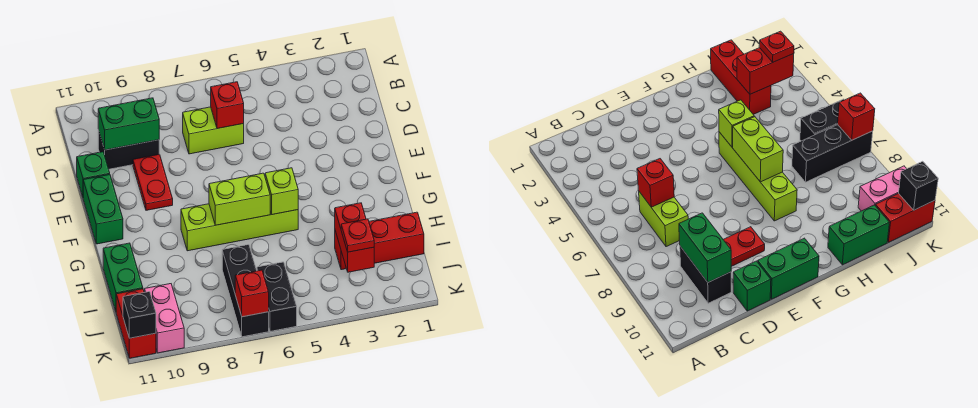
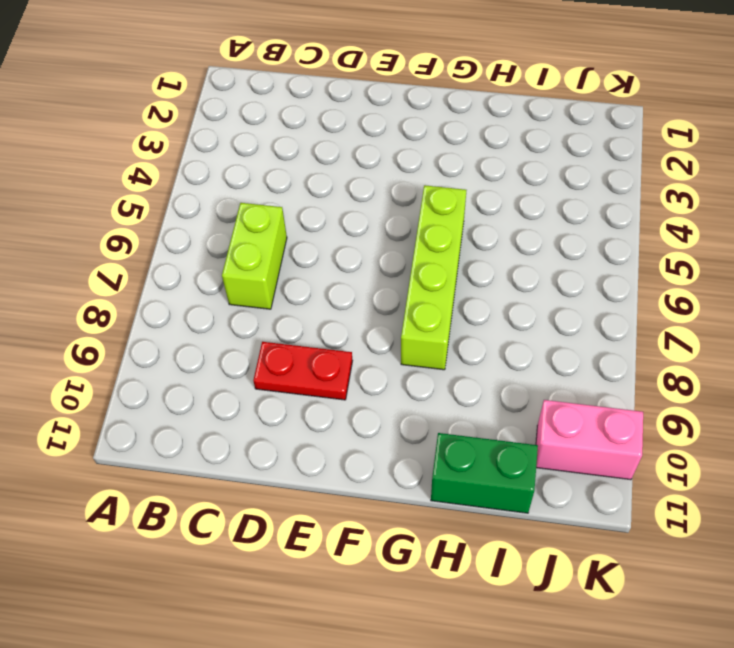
none -> black 1x2 brick [98,130,159,169]
none -> green 1x1 brick [77,152,110,197]
none -> green 1x2 brick [83,175,123,244]

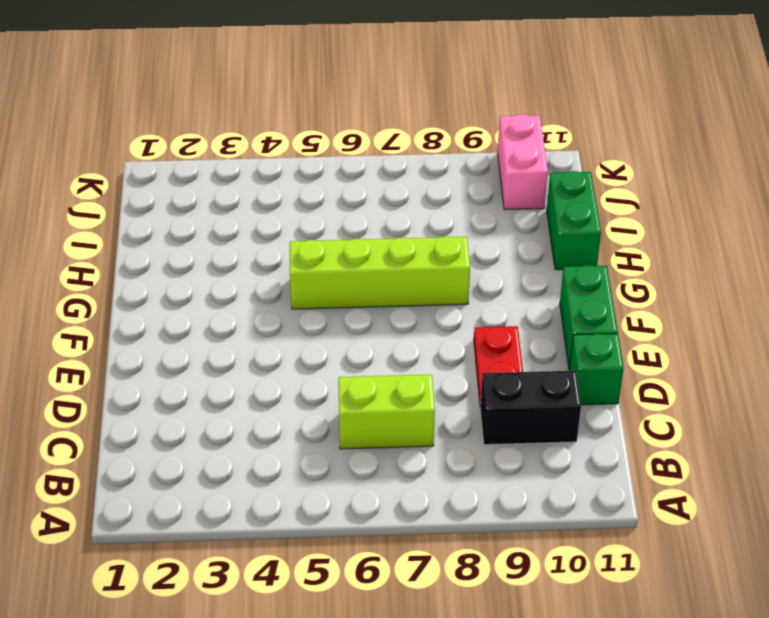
none -> red 1x3 brick [335,212,424,270]
none -> black 1x3 brick [222,245,269,337]
none -> black 1x2 brick [257,262,297,331]

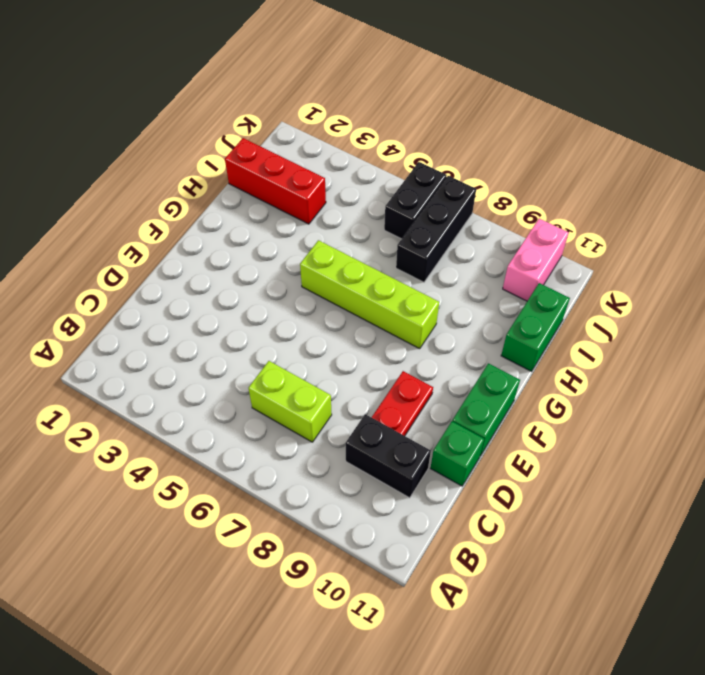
none -> red 1x2 brick [116,289,156,358]
none -> red 1x1 brick [211,82,244,129]
none -> green 1x2 brick [98,98,159,150]

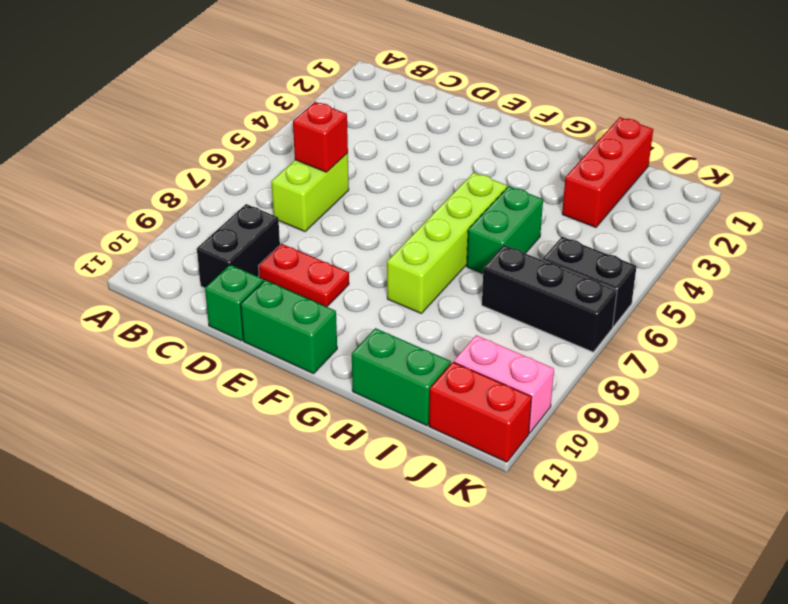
green 1x2 brick [467,186,543,274] -> green 1x2 brick moved to [98,98,159,150]
none -> lime 1x1 brick [265,168,298,215]
none -> lime 1x2 brick [209,173,270,225]
none -> red 1x2 brick [335,203,374,272]

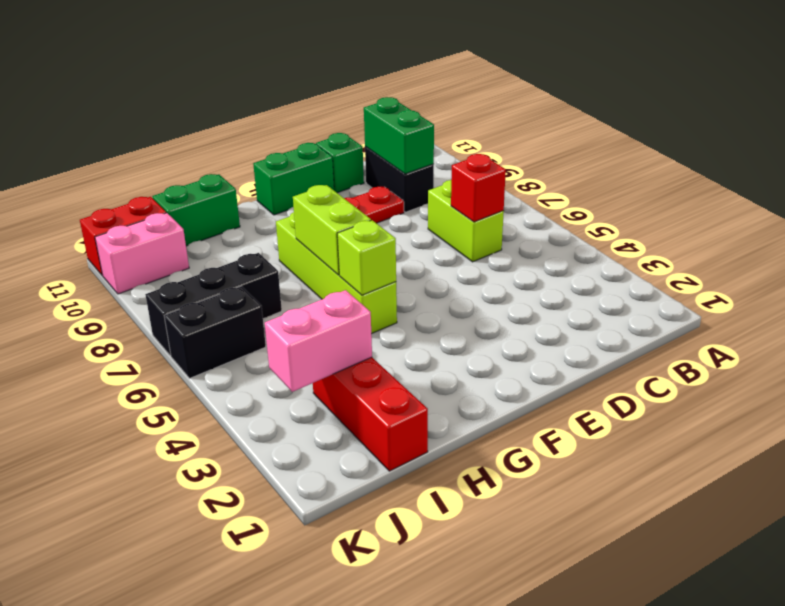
pink 1x2 brick [265,290,372,392] -> red 1x2 brick [335,203,374,272]
none -> red 1x1 brick [235,270,269,317]
none -> black 1x1 brick [123,292,156,338]
none -> red 1x1 plate [341,219,374,252]

